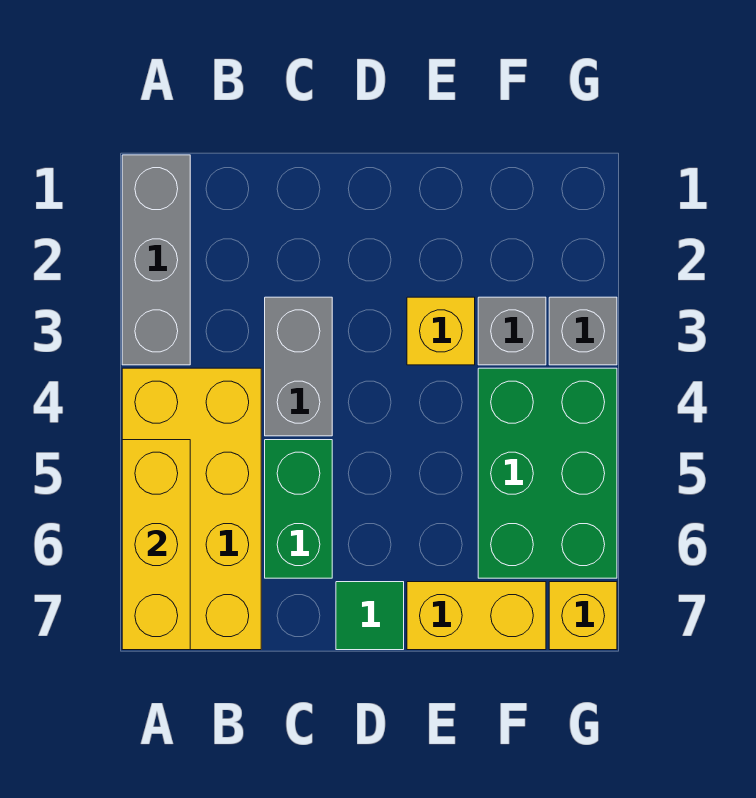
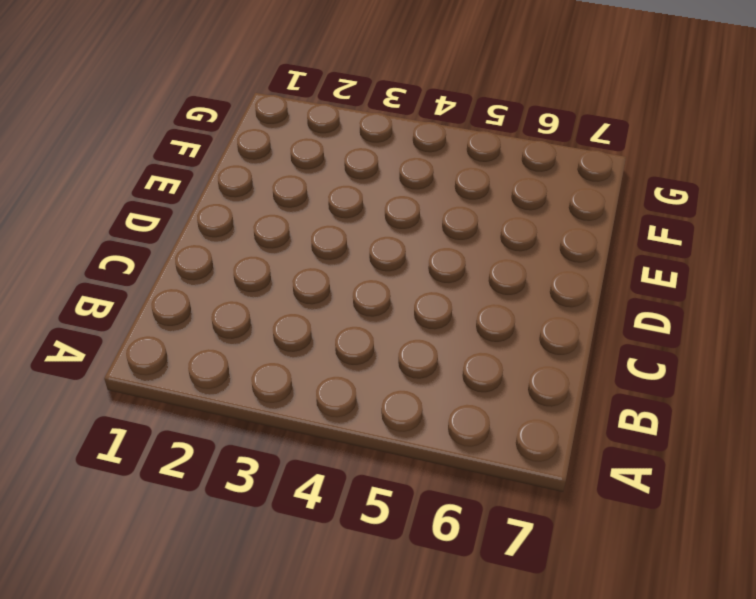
none -> grey 1x3 brick [122,155,190,365]
none -> yellow 2x4 brick [122,368,261,650]
none -> grey 1x2 brick [265,297,332,436]

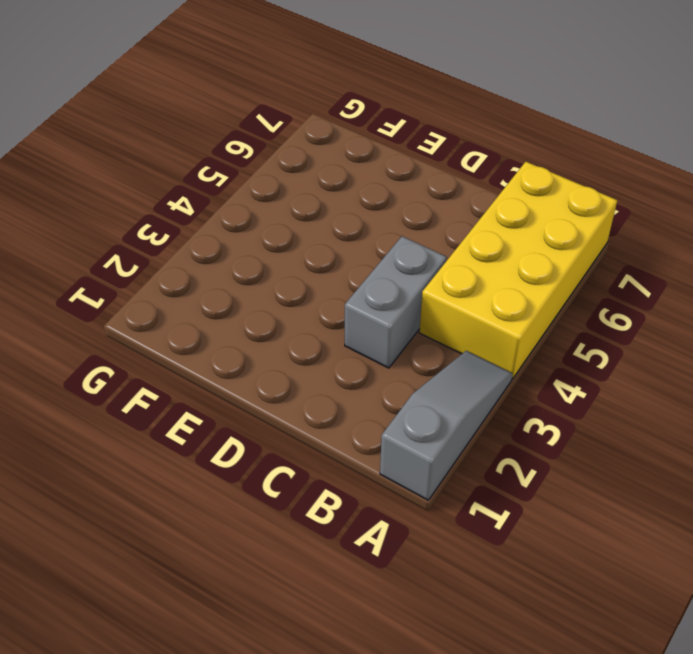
grey 1x3 slope [380,351,513,500] -> grey 1x3 brick [122,155,190,365]
none -> green 1x2 brick [265,440,332,578]
none -> green 1x1 tile [336,582,404,650]
none -> yellow 1x1 brick [407,297,475,365]

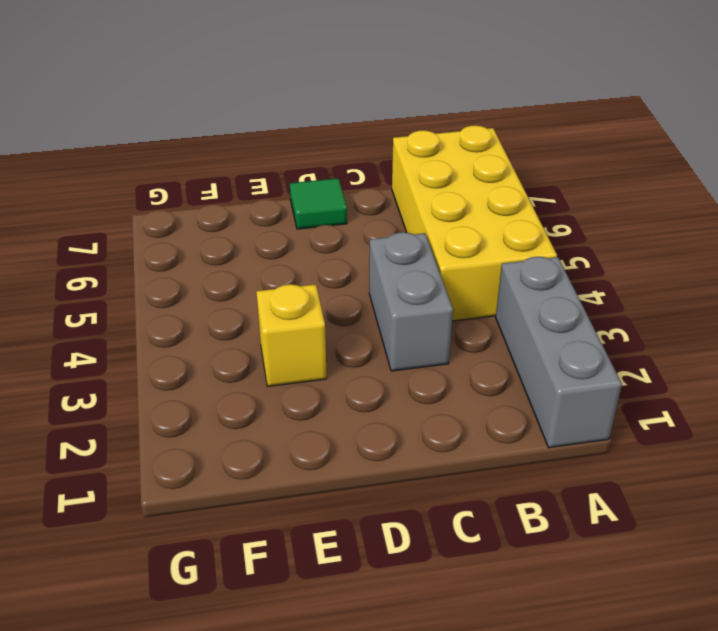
none -> green 1x2 brick [265,440,332,578]
none -> yellow 1x2 brick [407,582,546,650]
none -> grey 1x1 brick [478,297,546,365]

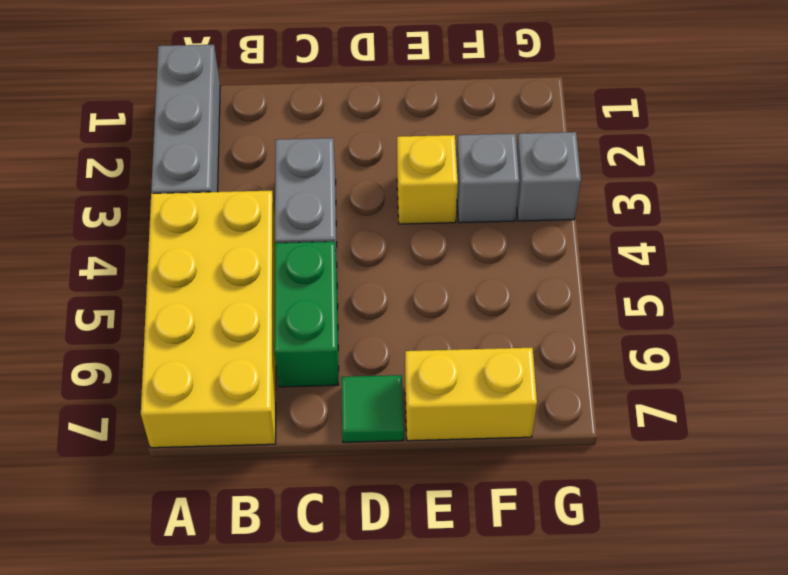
none -> green 2x3 brick [478,368,617,578]
none -> yellow 1x1 brick [549,582,617,650]
none -> yellow 1x3 brick [122,440,190,650]

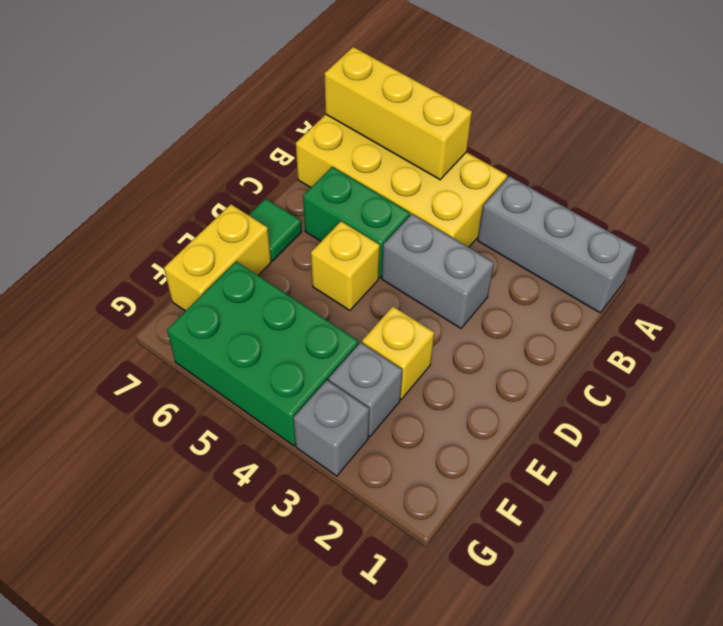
yellow 1x1 brick [311,221,380,310] -> yellow 1x1 brick moved to [549,582,617,650]

